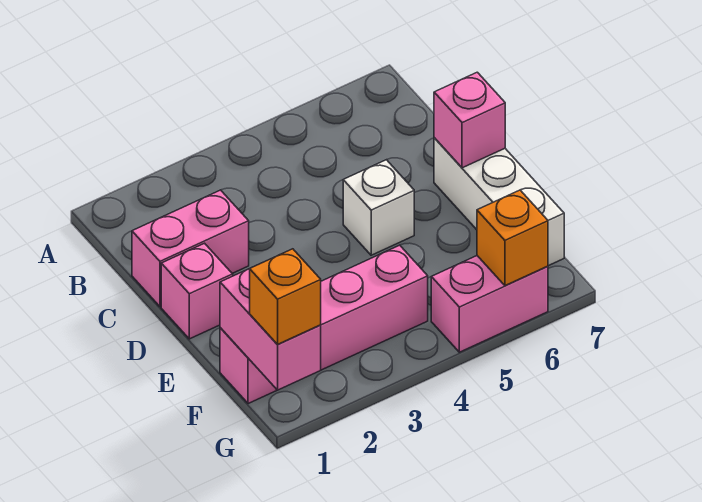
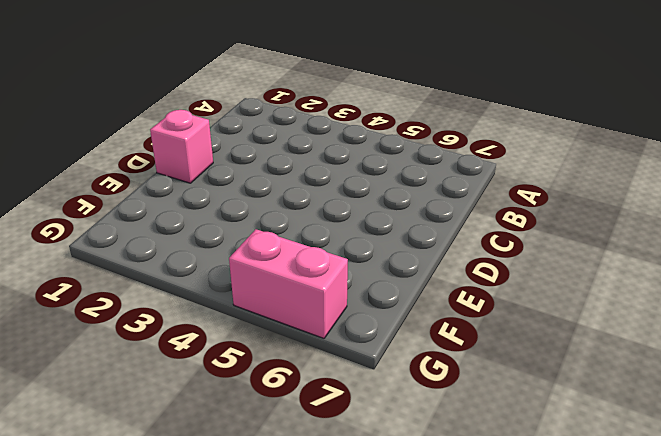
none -> pink 1x2 brick [132,190,249,307]
none -> white 1x1 brick [343,160,414,255]

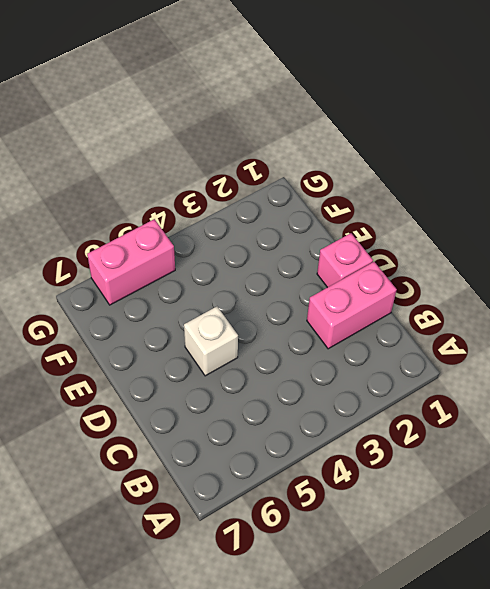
none -> white 1x3 brick [434,138,564,266]
none -> pink 1x4 brick [220,245,428,404]

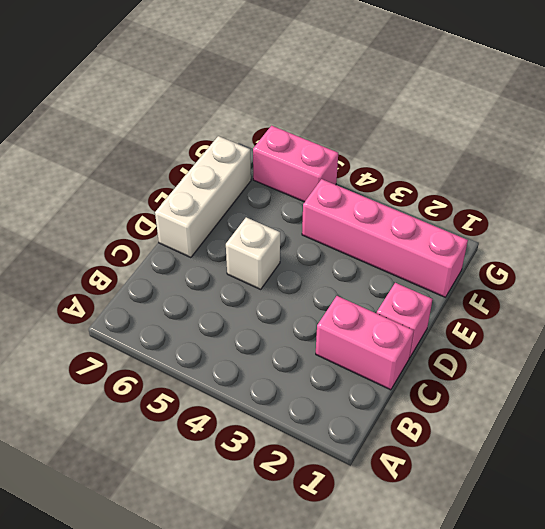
none -> pink 1x1 brick [434,72,505,168]
none -> pink 1x2 brick [220,269,321,390]

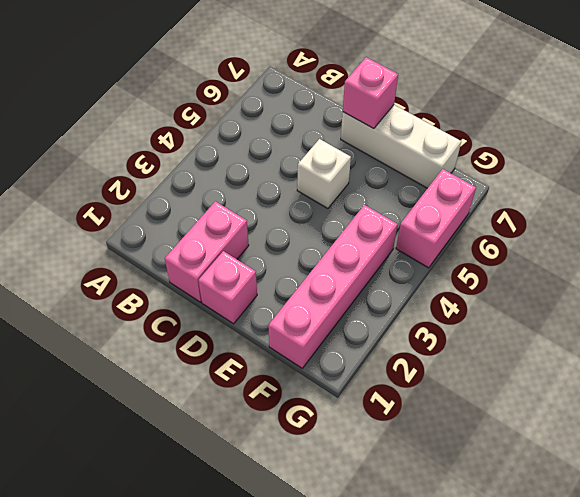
none -> pink 1x2 brick [220,269,321,390]
none -> orange 1x1 brick [477,190,548,286]

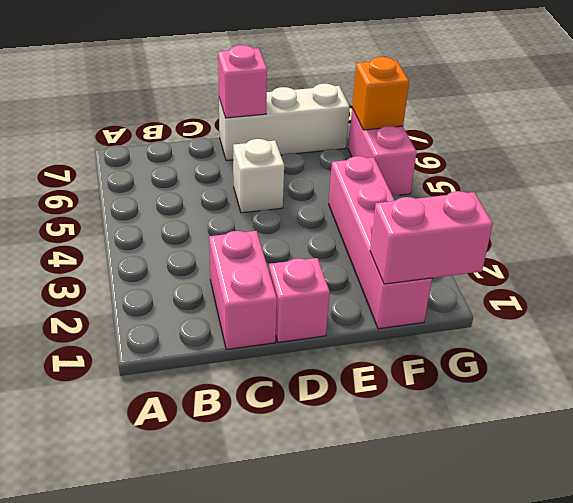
none -> orange 1x1 brick [250,249,321,344]

